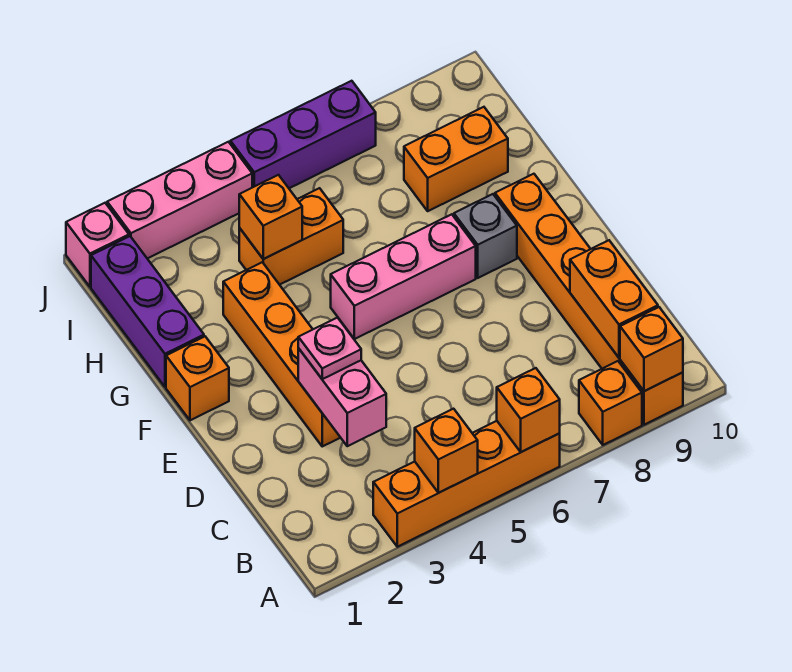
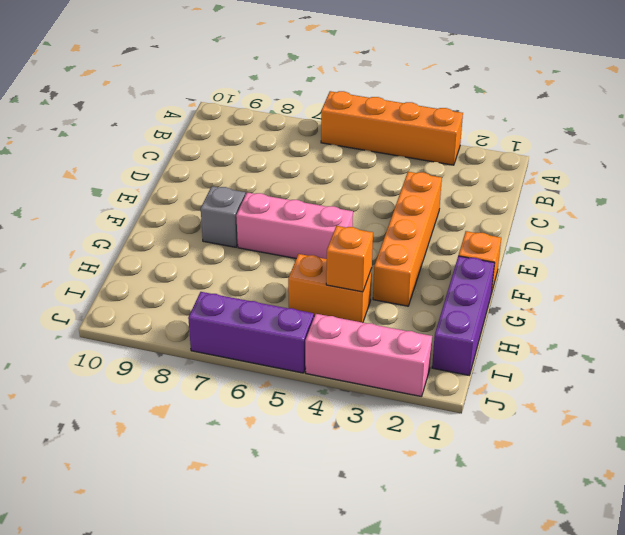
none -> orange 1x1 brick [579,361,642,445]
none -> orange 1x6 brick [495,174,683,425]
none -> orange 1x2 brick [404,107,508,211]

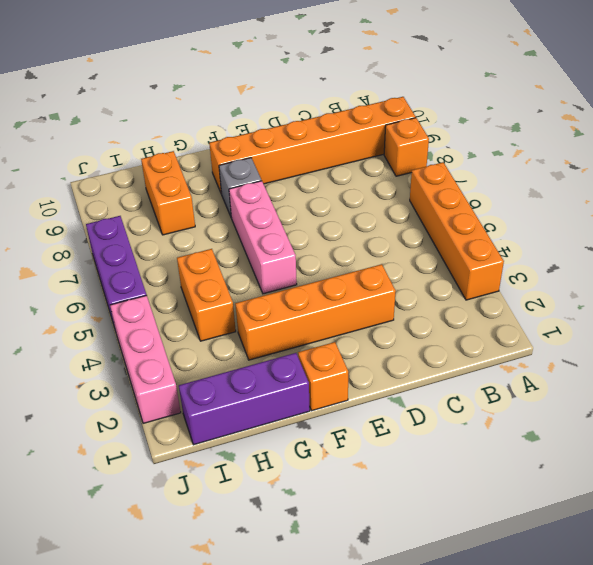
none -> pink 1x1 brick [66,203,129,287]
none -> orange 1x1 brick [415,409,478,493]
none -> orange 1x1 brick [497,368,560,452]

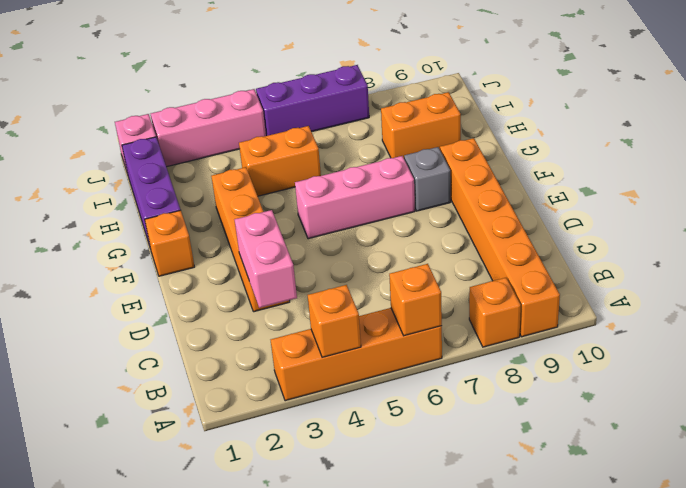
none -> orange 1x1 brick [620,307,683,391]
none -> orange 1x2 brick [570,240,658,358]
none -> orange 1x1 brick [239,175,302,259]

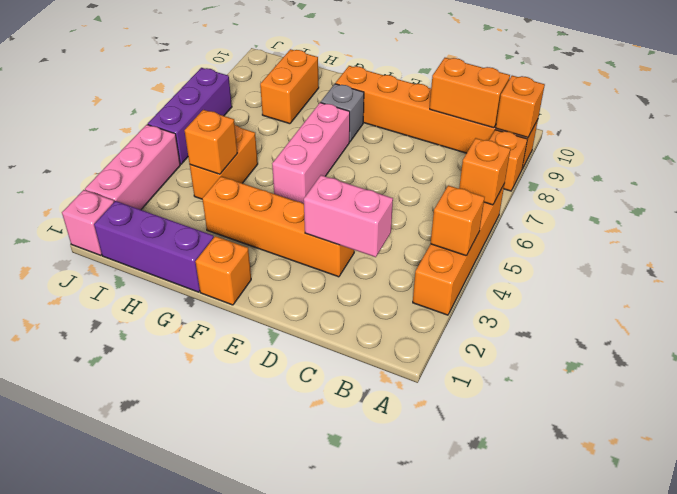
none -> pink 1x1 plate [298,317,361,379]

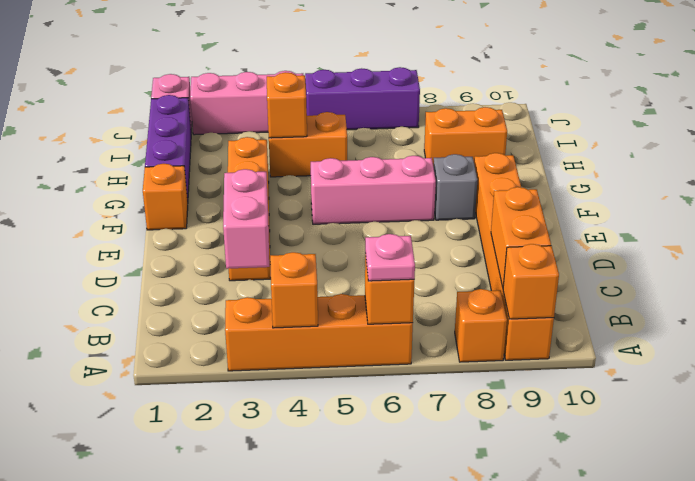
pink 1x1 plate [365,234,415,281] -> pink 1x1 plate moved to [298,317,361,379]

